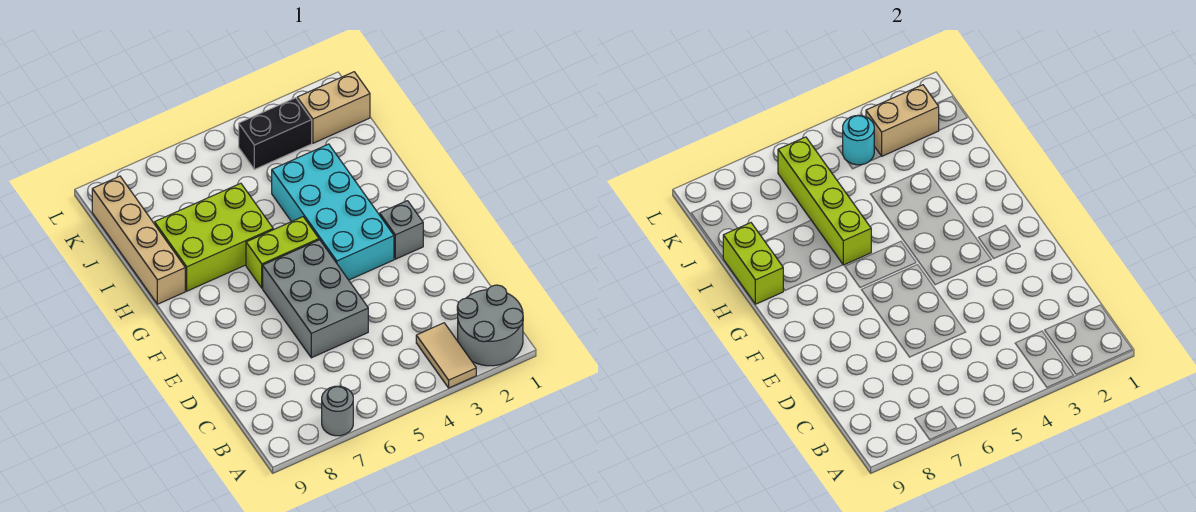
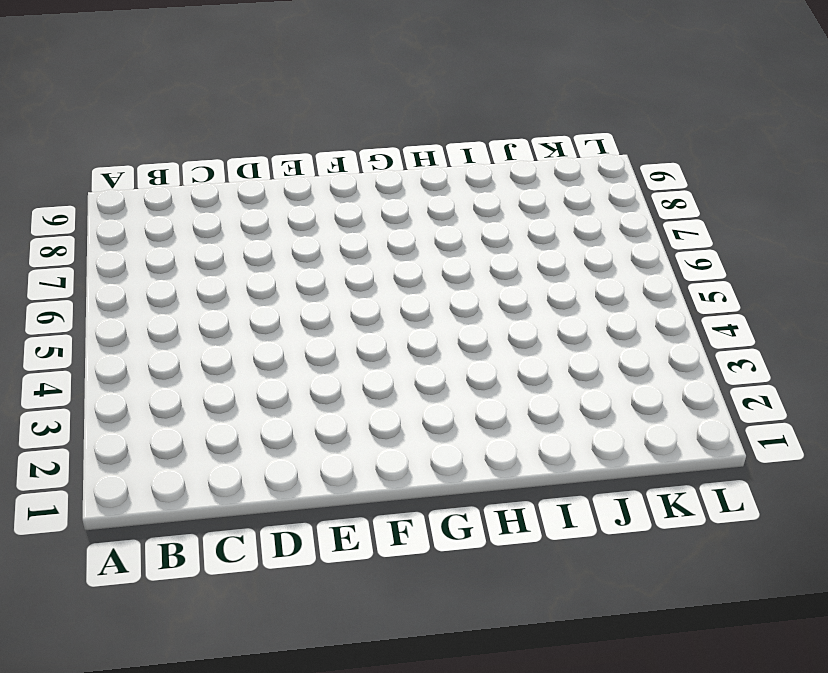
none -> grey 2x2 round brick [457,285,523,366]
none -> tan 1x2 tile [416,323,476,388]
none -> grey 1x1 round brick [322,386,353,436]

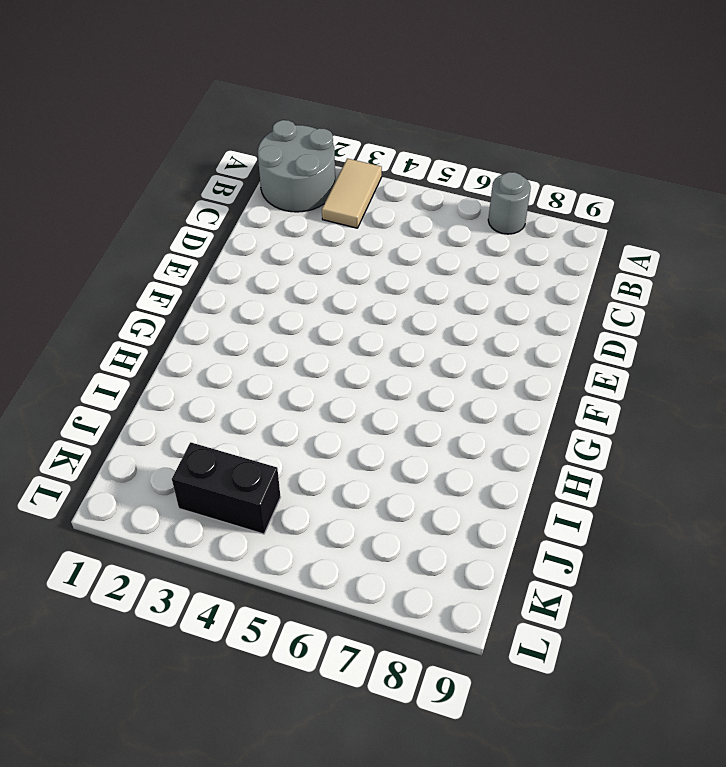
none -> grey 2x3 brick [263,240,368,358]
none -> grey 1x1 brick [380,201,423,259]
none -> cyan 2x4 brick [272,144,394,280]

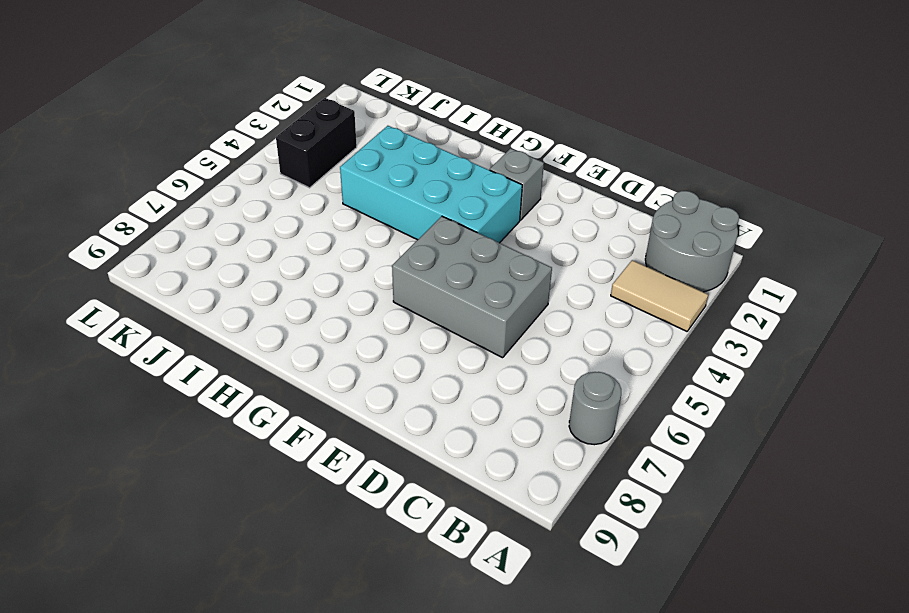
none -> lime 1x2 brick [246,217,319,288]
none -> lime 2x3 brick [155,183,273,291]
none -> tan 1x4 brick [92,176,185,304]

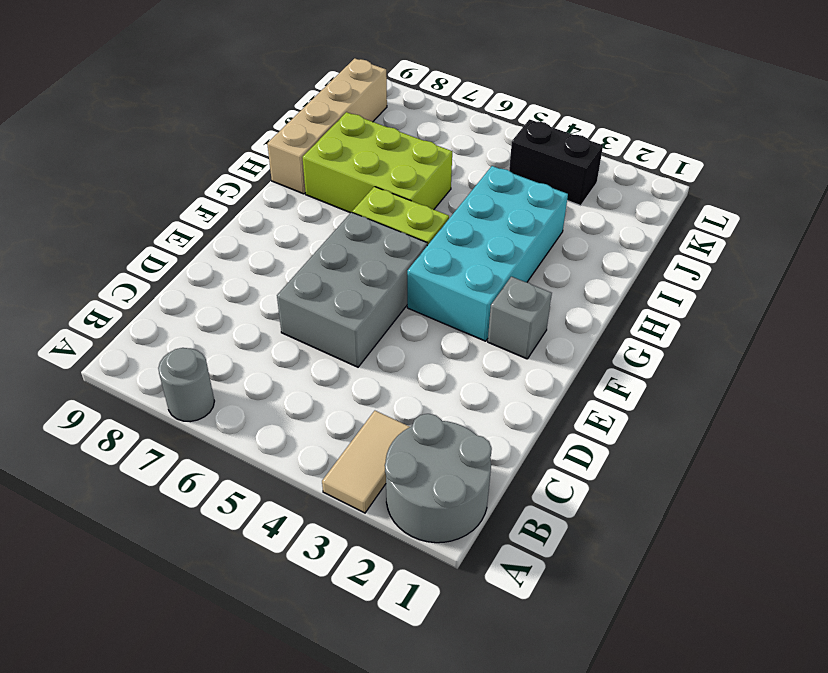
none -> tan 1x2 brick [297,72,370,143]
none -> lime 1x4 brick [778,137,871,265]
none -> lime 1x2 brick [723,223,783,304]

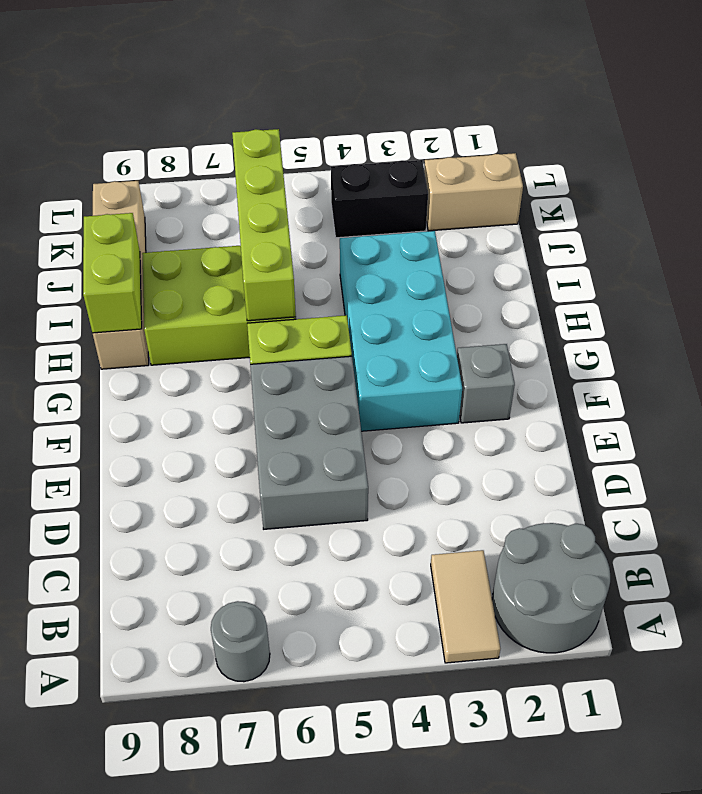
none -> tan 1x2 brick [866,85,939,156]
none -> cyan 1x1 round brick [843,115,874,165]

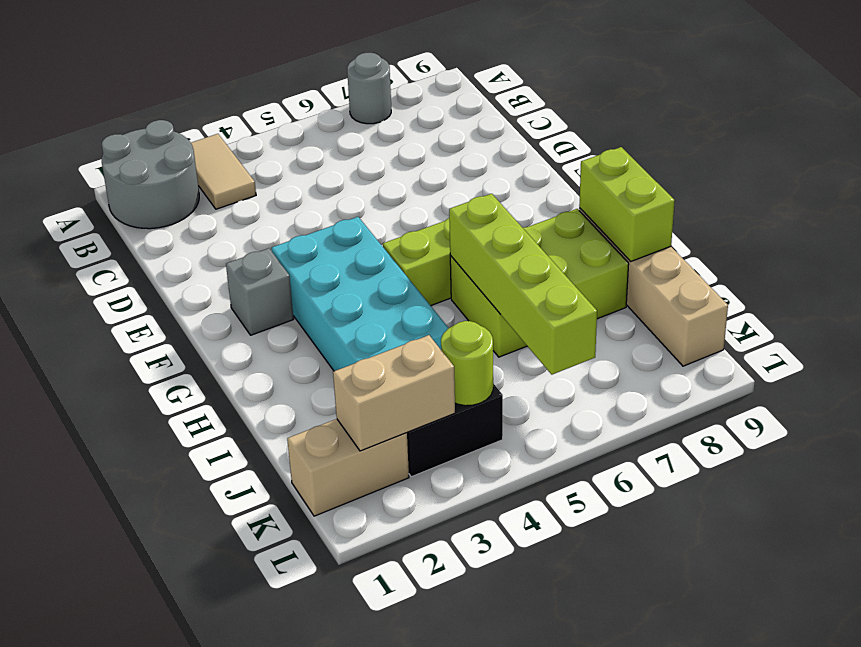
lime 1x1 round brick [441,321,493,406] -> cyan 1x1 round brick [843,115,874,165]
none -> grey 2x3 brick [263,240,368,358]

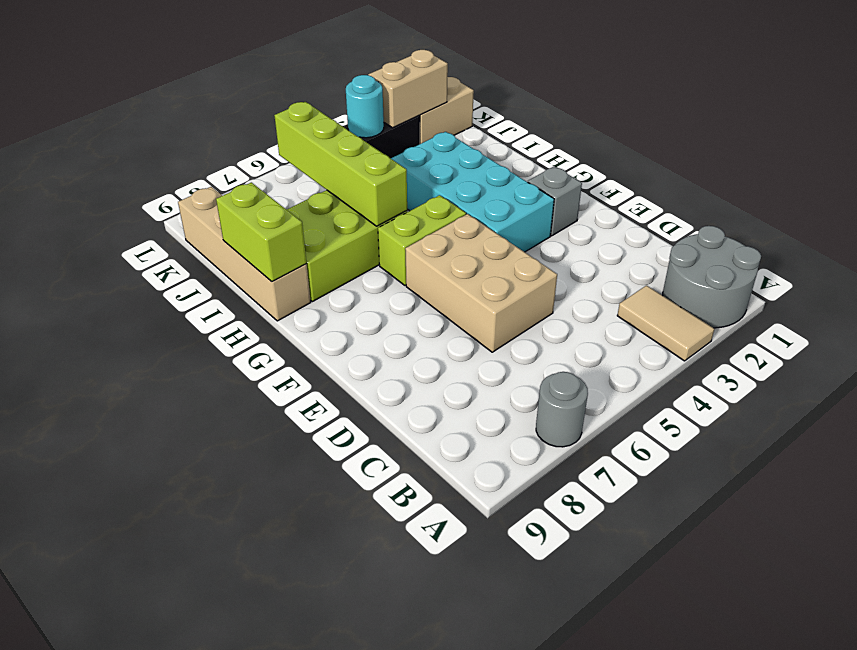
tan 2x3 brick [405,214,557,352] -> grey 2x3 brick [263,240,368,358]

